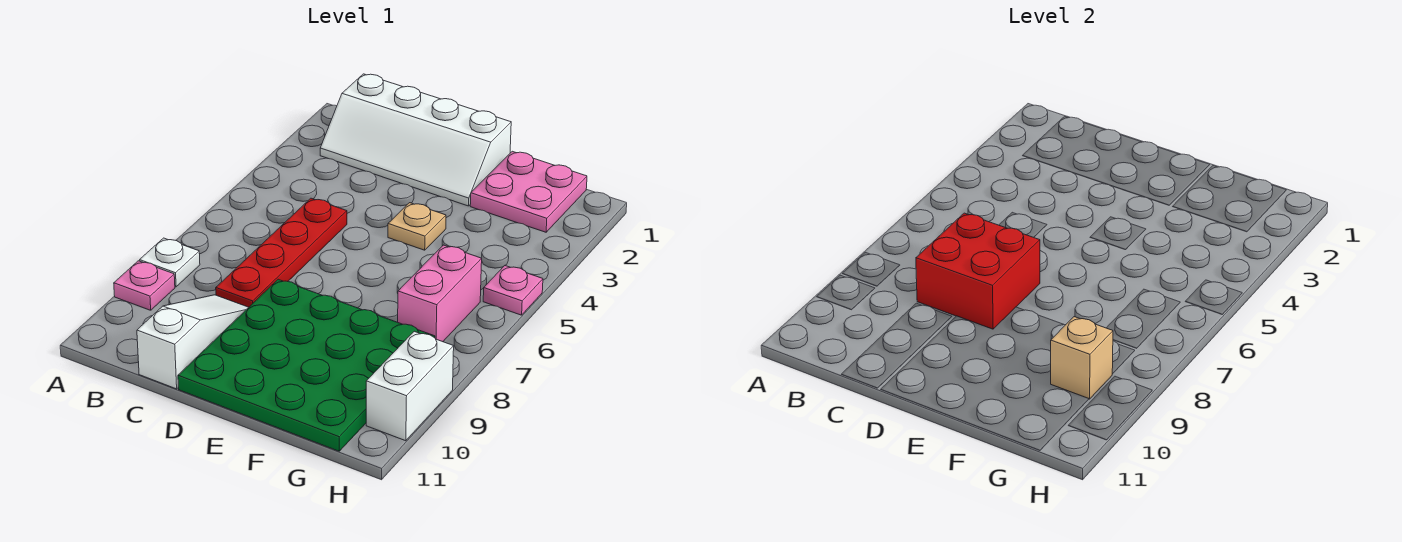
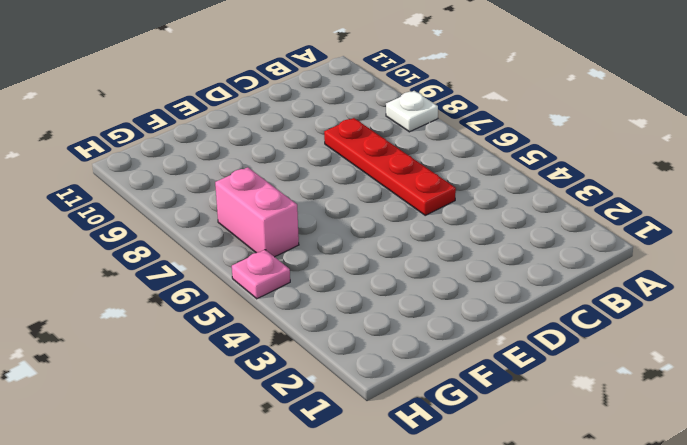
none -> pink 1x1 plate [114,261,175,310]
none -> white 2x4 slope [320,74,511,206]
none -> white 1x3 slope [137,295,249,389]

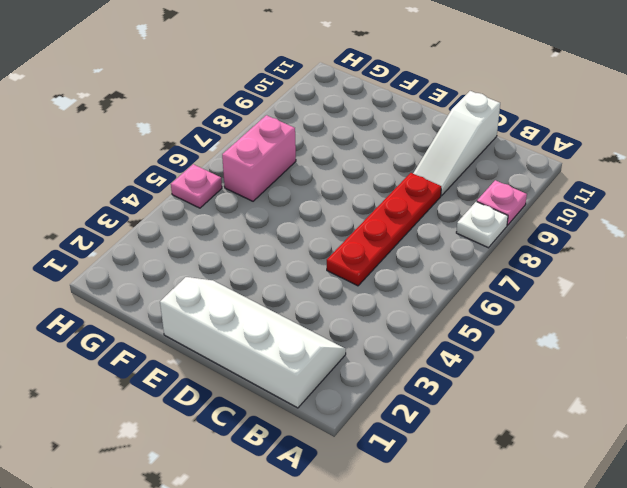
none -> green 4x4 plate [178,279,435,451]
none -> tan 1x1 plate [388,203,446,250]
none -> pink 2x2 plate [470,151,587,232]

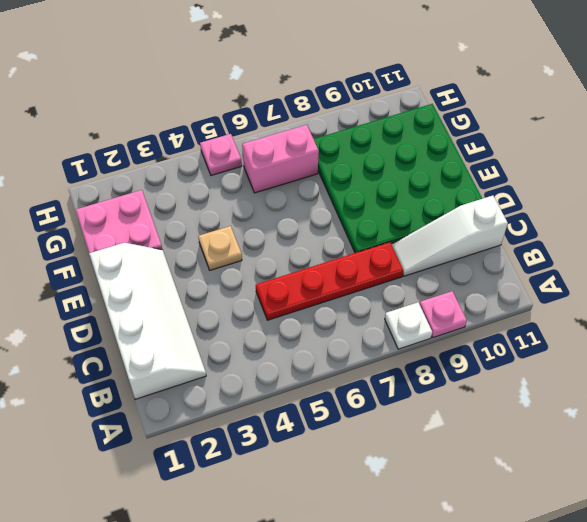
none -> white 1x2 brick [366,331,454,441]
none -> red 2x2 brick [916,213,1040,329]
none -> tan 1x1 brick [1051,317,1113,399]

